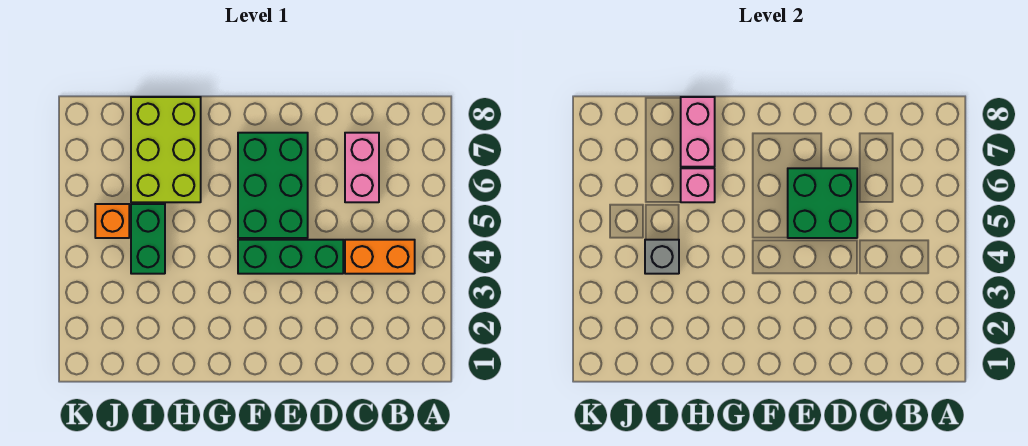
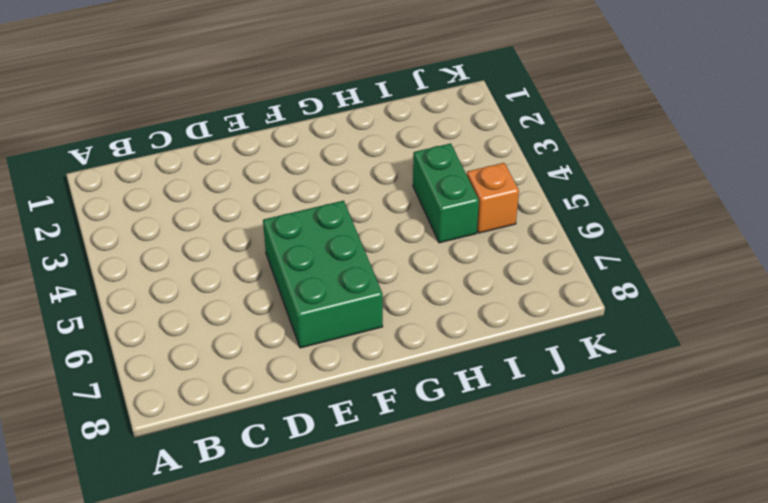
none -> orange 1x2 brick [345,240,415,274]
none -> pink 1x2 brick [345,133,379,202]

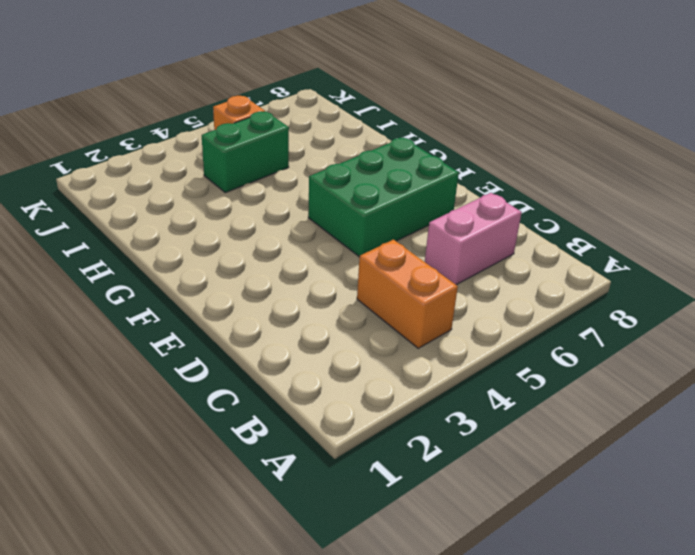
none -> green 1x3 brick [238,240,343,274]
none -> lime 2x3 brick [131,97,201,202]

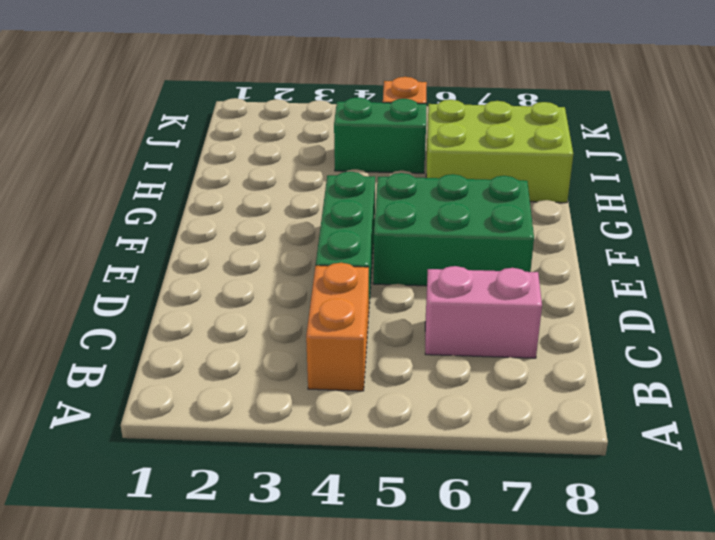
none -> green 2x2 brick [788,168,857,238]
none -> pink 1x1 brick [681,168,715,202]

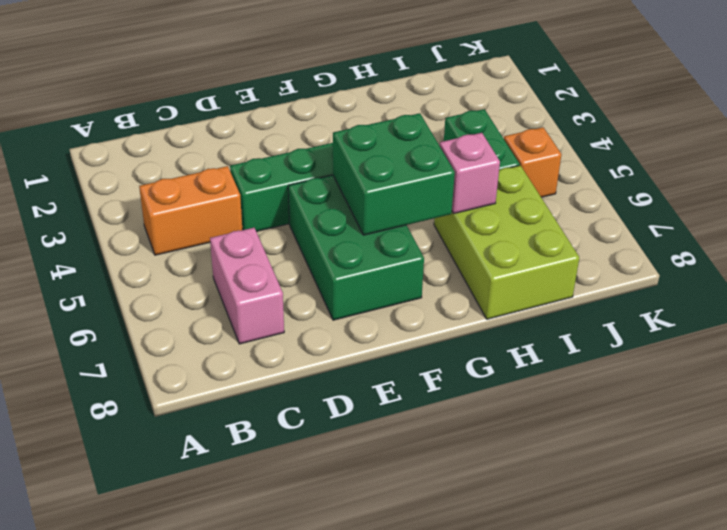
green 2x2 brick [333,113,455,235] -> green 2x2 brick moved to [788,168,857,238]
none -> pink 1x2 brick [681,97,715,167]
none -> grey 1x1 brick [645,240,679,274]

